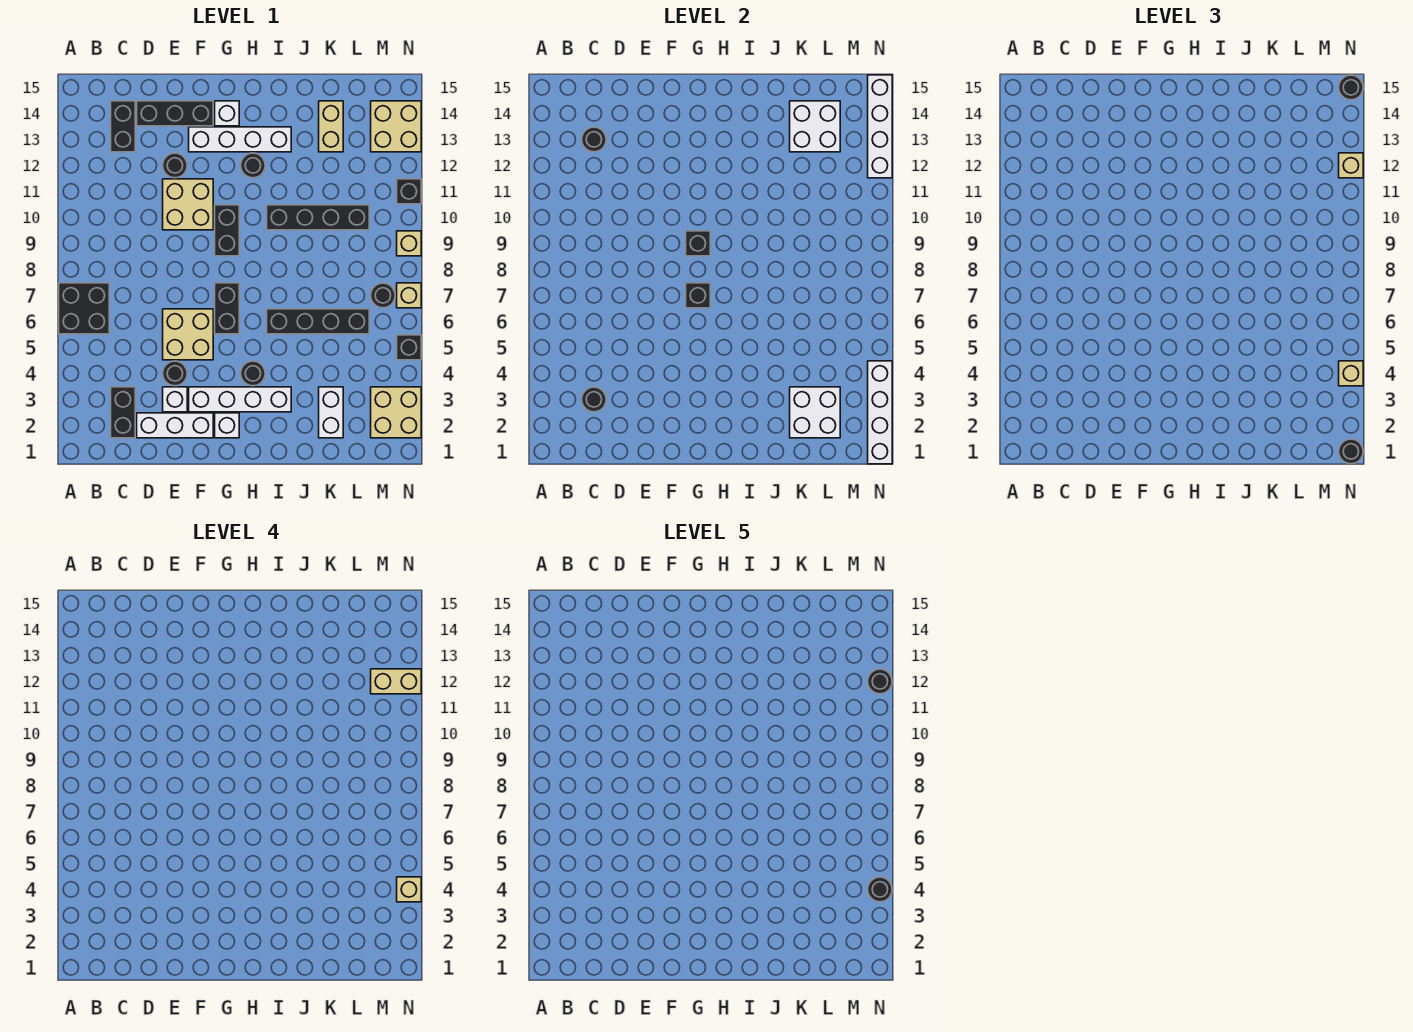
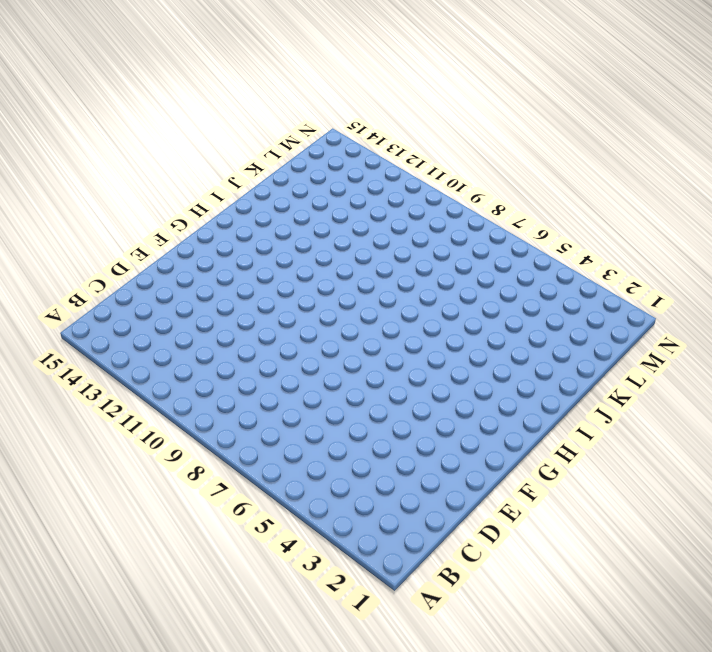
none -> black 2x2 brick [59,283,109,334]
none -> black 1x2 brick [111,387,135,438]
none -> black 1x2 brick [111,101,135,152]
none -> white 1x3 brick [137,413,213,438]

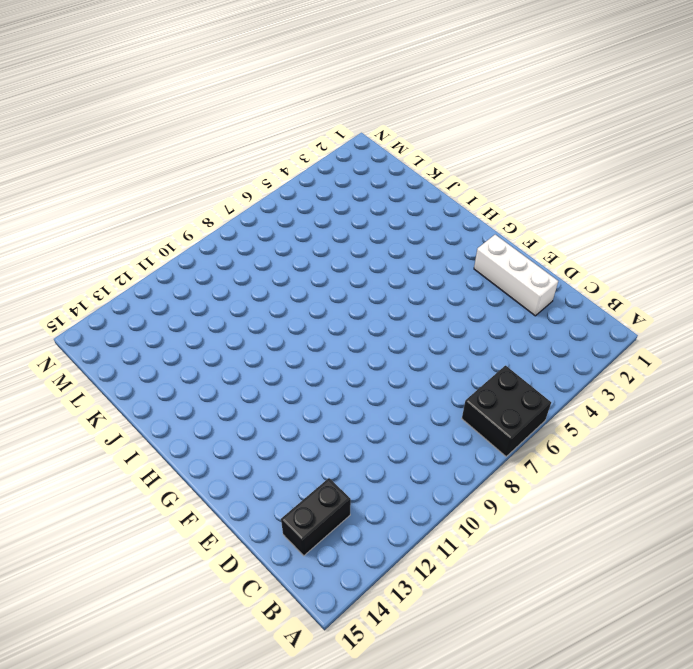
none -> black 1x2 brick [111,387,135,438]
none -> black 1x3 brick [137,101,213,126]
none -> white 1x1 brick [163,387,187,412]
none -> black 1x1 round brick [163,361,187,386]

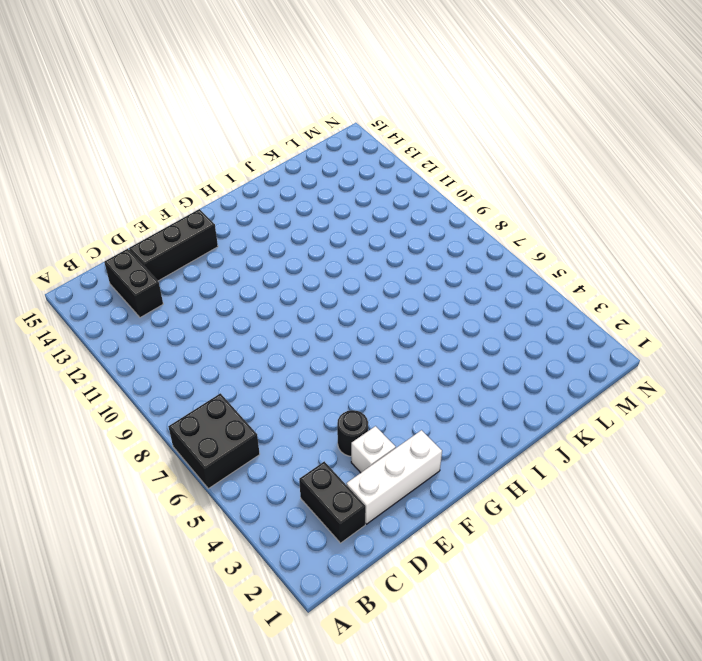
none -> tan 2x2 brick [163,309,213,360]
none -> tan 2x2 brick [163,179,213,230]
none -> black 1x1 round brick [163,153,187,178]
none -> white 1x4 brick [189,387,291,412]

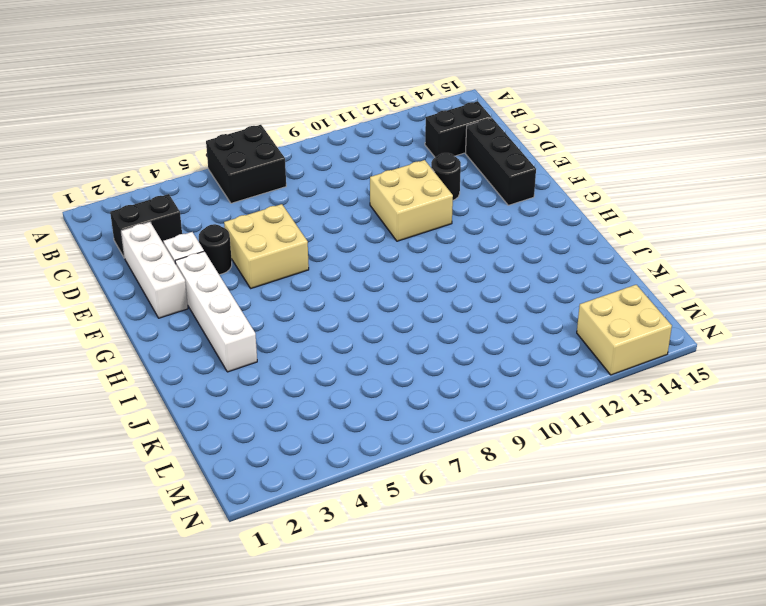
none -> white 1x4 brick [189,127,291,152]
none -> white 1x1 brick [215,413,239,438]
none -> black 1x2 brick [215,283,239,334]
none -> black 1x2 brick [215,205,239,256]

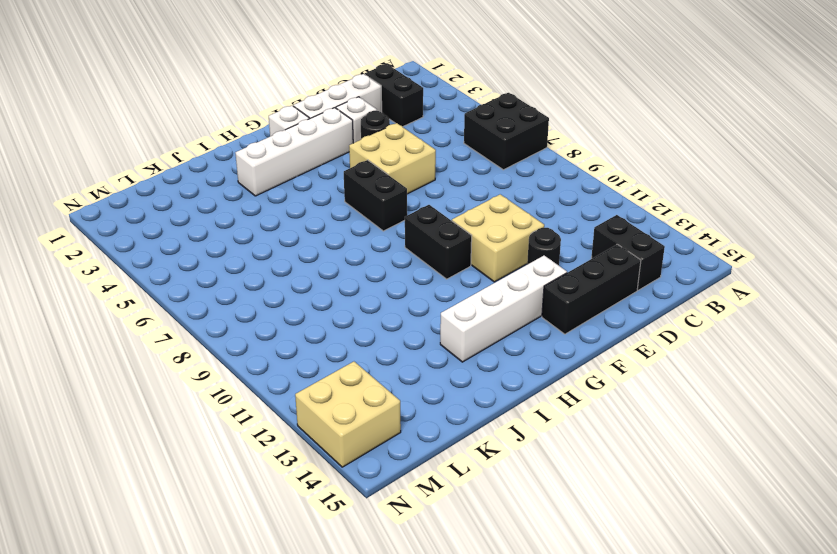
none -> white 1x1 brick [215,101,239,126]
none -> black 1x1 round brick [241,361,265,386]
none -> black 1x1 round brick [241,153,265,178]
none -> black 1x4 brick [267,309,369,334]

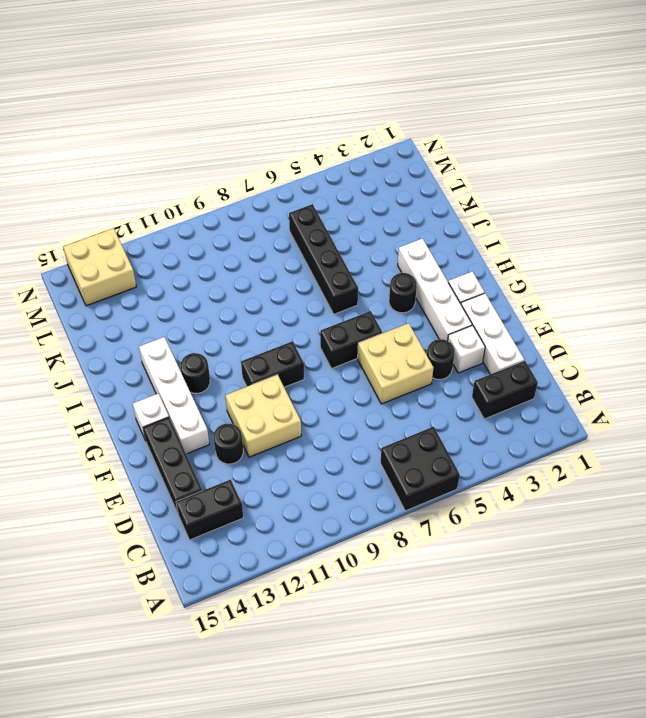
none -> black 1x4 brick [267,205,369,230]
none -> white 1x2 brick [319,387,343,438]
none -> tan 1x2 brick [319,101,343,152]
none -> tan 2x2 brick [371,387,421,438]

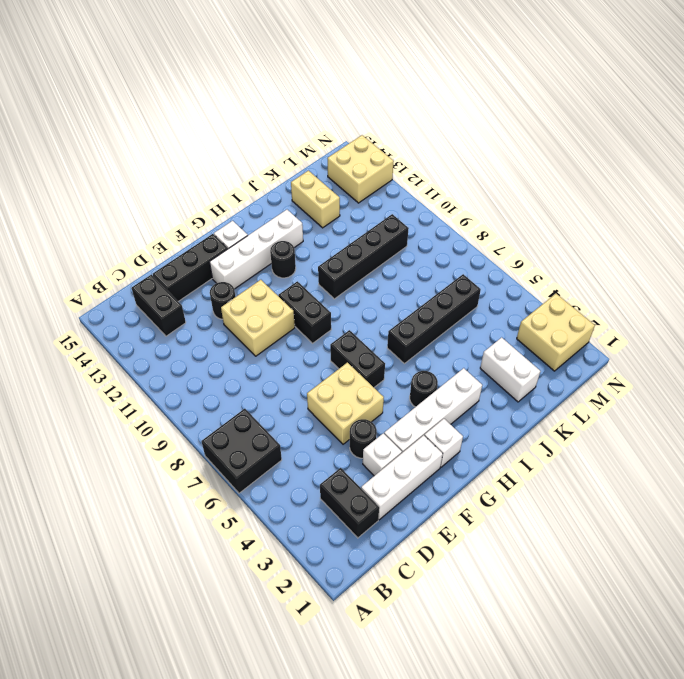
none -> black 1x1 round brick [371,283,395,308]
none -> black 1x1 brick [397,335,421,360]
none -> tan 1x1 brick [397,283,421,308]
none -> tan 1x1 brick [397,231,421,256]

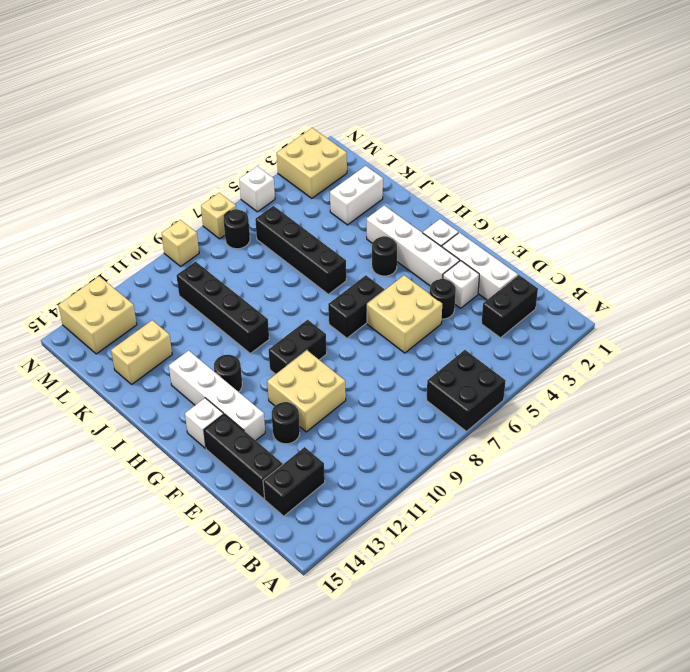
white 1x1 brick [239,166,275,212] -> black 1x1 brick [397,335,421,360]
none -> black 1x1 brick [397,179,421,204]
none -> black 1x1 round brick [582,387,606,412]
none -> black 1x1 round brick [582,127,606,152]
none -> black 1x1 brick [686,283,710,308]

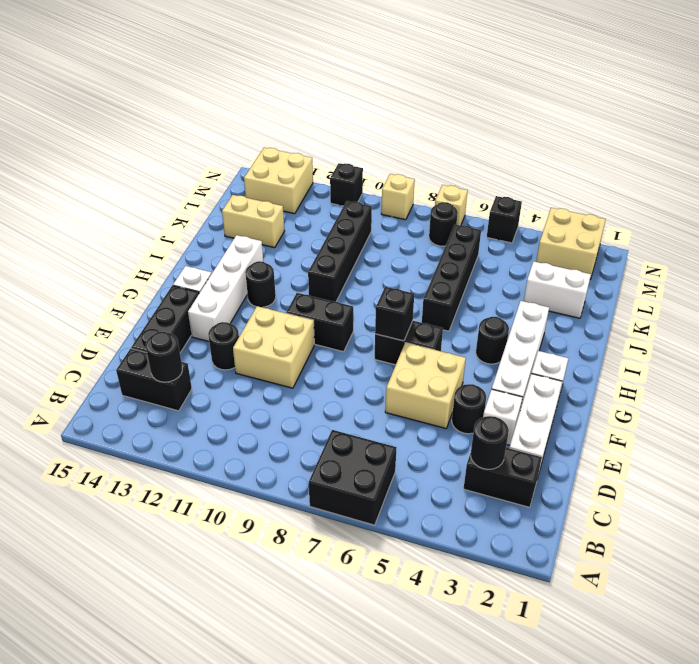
none -> black 1x1 brick [686,231,710,256]
none -> white 2x2 brick [790,387,840,438]
none -> white 2x2 brick [790,101,840,152]
none -> white 1x4 brick [868,361,892,464]

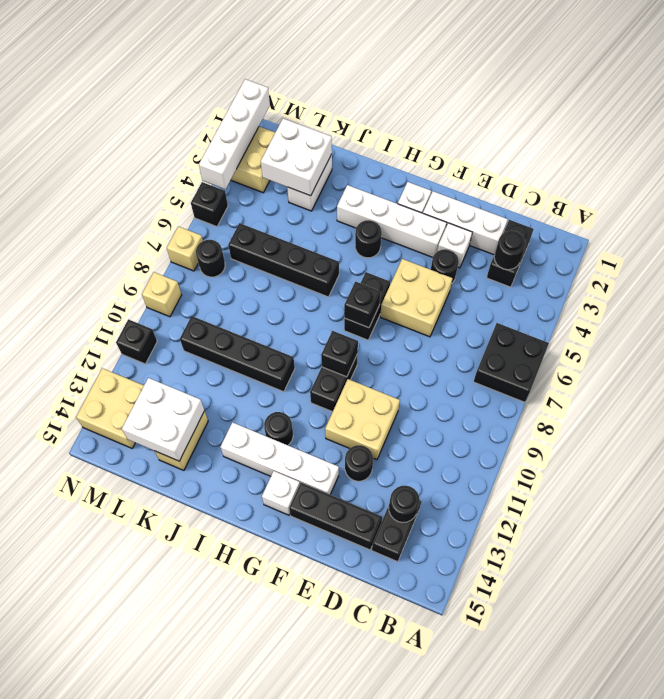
none -> white 1x4 brick [868,75,892,178]
none -> black 1x1 round brick [1339,439,1363,464]
none -> tan 1x1 brick [1339,361,1363,386]
none -> tan 1x1 brick [1339,153,1363,178]

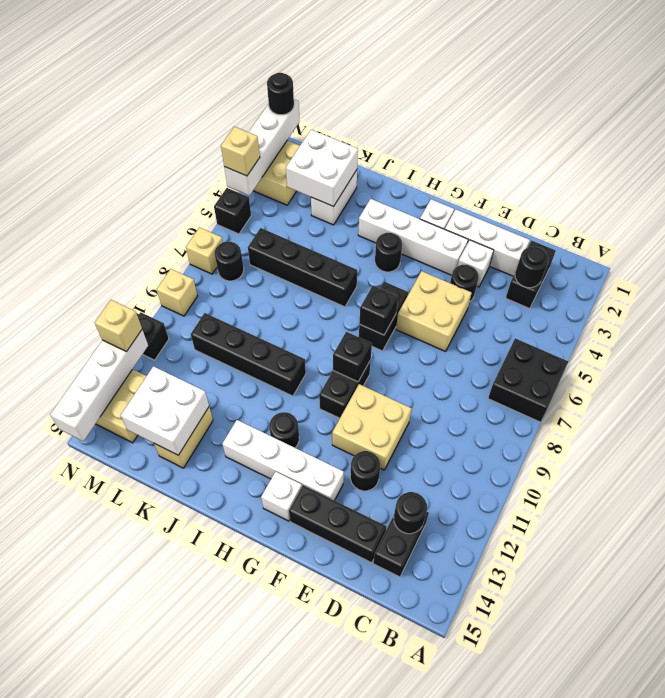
none -> black 1x1 round brick [1339,75,1363,100]
none -> tan 1x2 brick [371,669,421,694]
none -> tan 1x1 brick [397,877,421,902]
none -> black 1x1 round brick [868,877,892,902]

